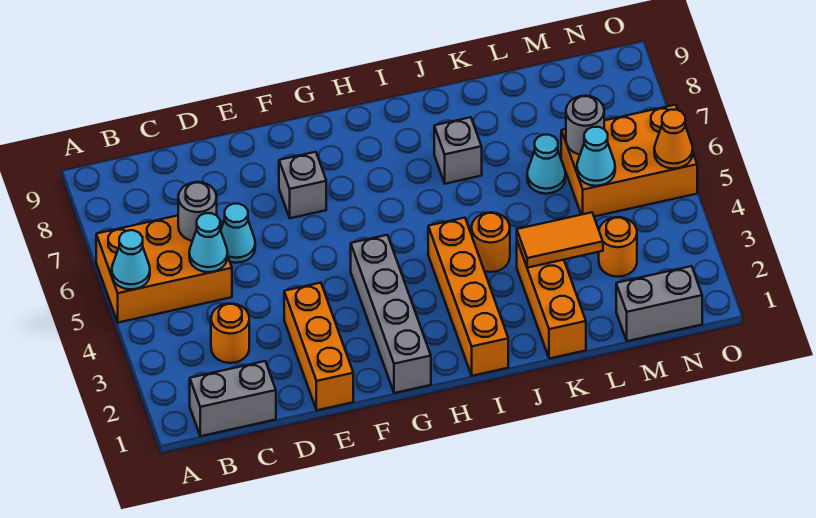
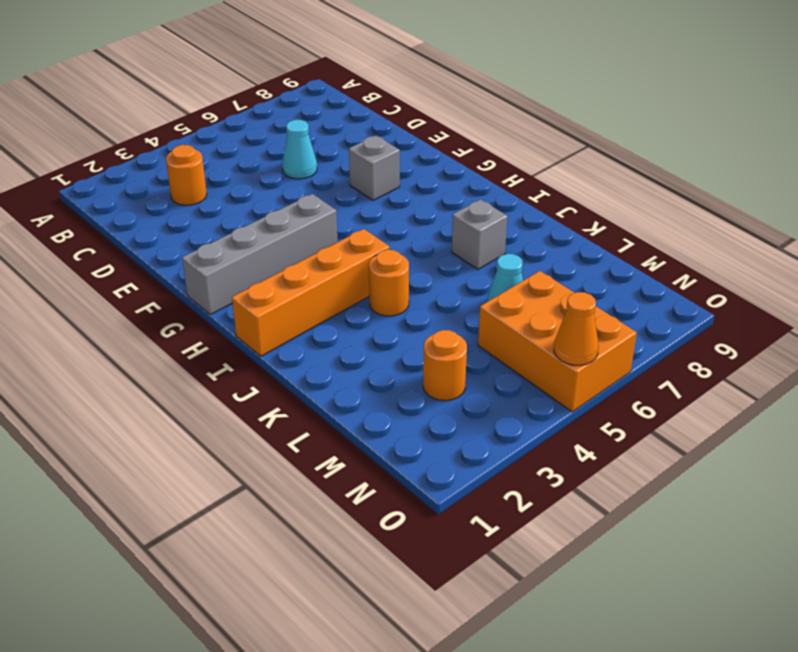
none -> orange 2x3 brick [96,216,232,323]
none -> grey 1x2 brick [190,361,276,436]
none -> orange 1x3 brick [284,283,353,410]

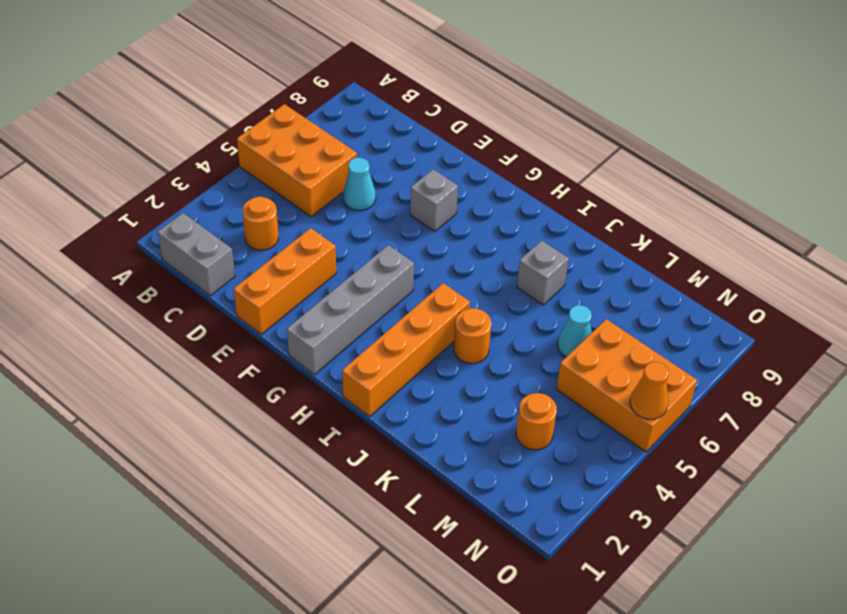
none -> orange 1x3 brick [517,241,586,359]
none -> grey 1x2 brick [616,266,702,341]
none -> cyan 1x1 cone [112,230,150,289]

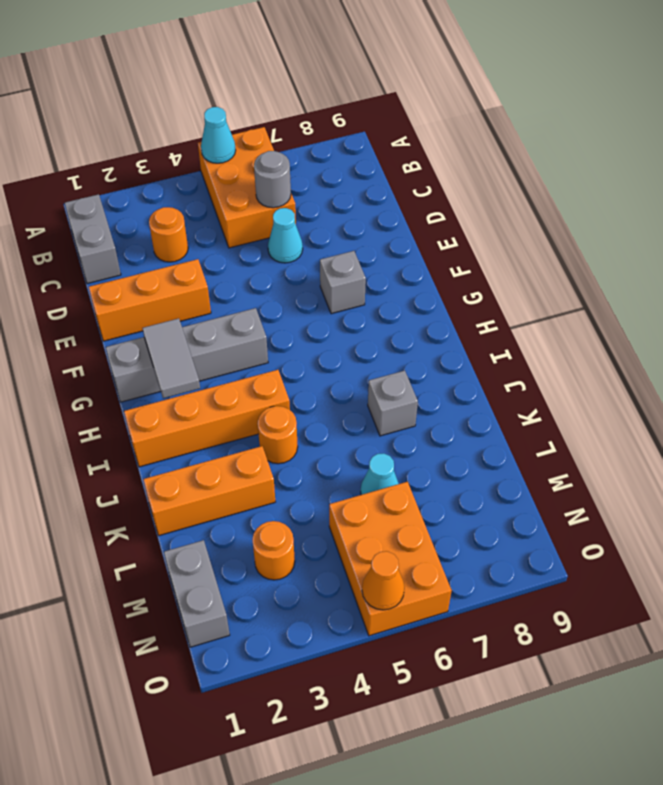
grey 1x2 tile [142,318,200,398] -> none
none -> cyan 1x1 cone [189,213,228,272]
none -> orange 1x2 tile [517,212,603,268]
none -> cyan 1x1 cone [577,127,615,186]

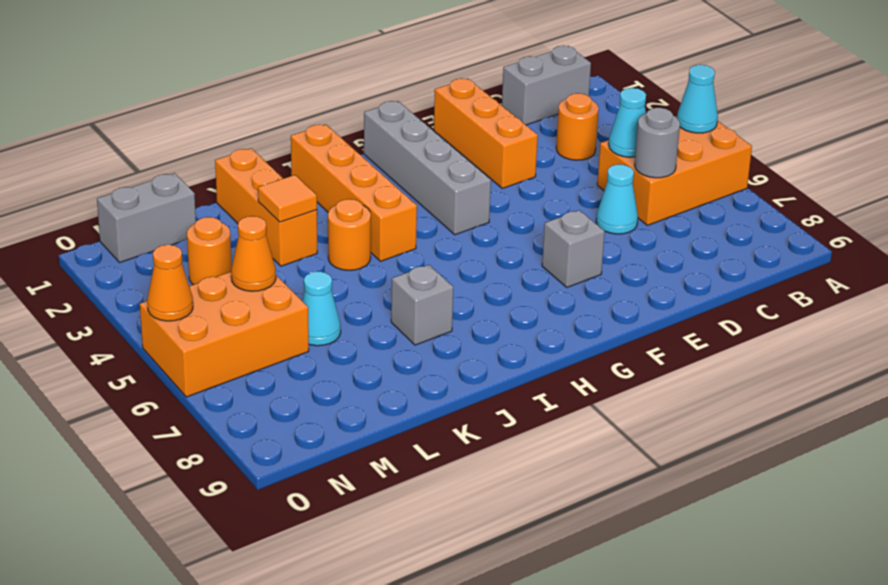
orange 1x1 tile [258,175,317,222] -> orange 1x2 tile [517,212,603,268]
orange 1x1 cone [231,216,276,291] -> cyan 1x1 cone [577,127,615,186]
none -> grey 1x1 round brick [566,96,604,155]

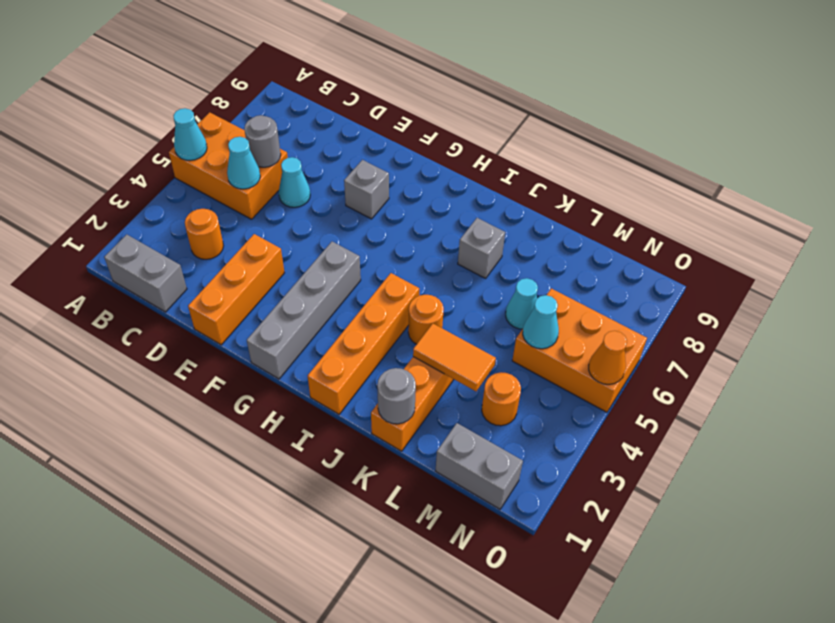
grey 1x1 round brick [377,368,416,424] -> grey 1x1 round brick moved to [566,96,604,155]

